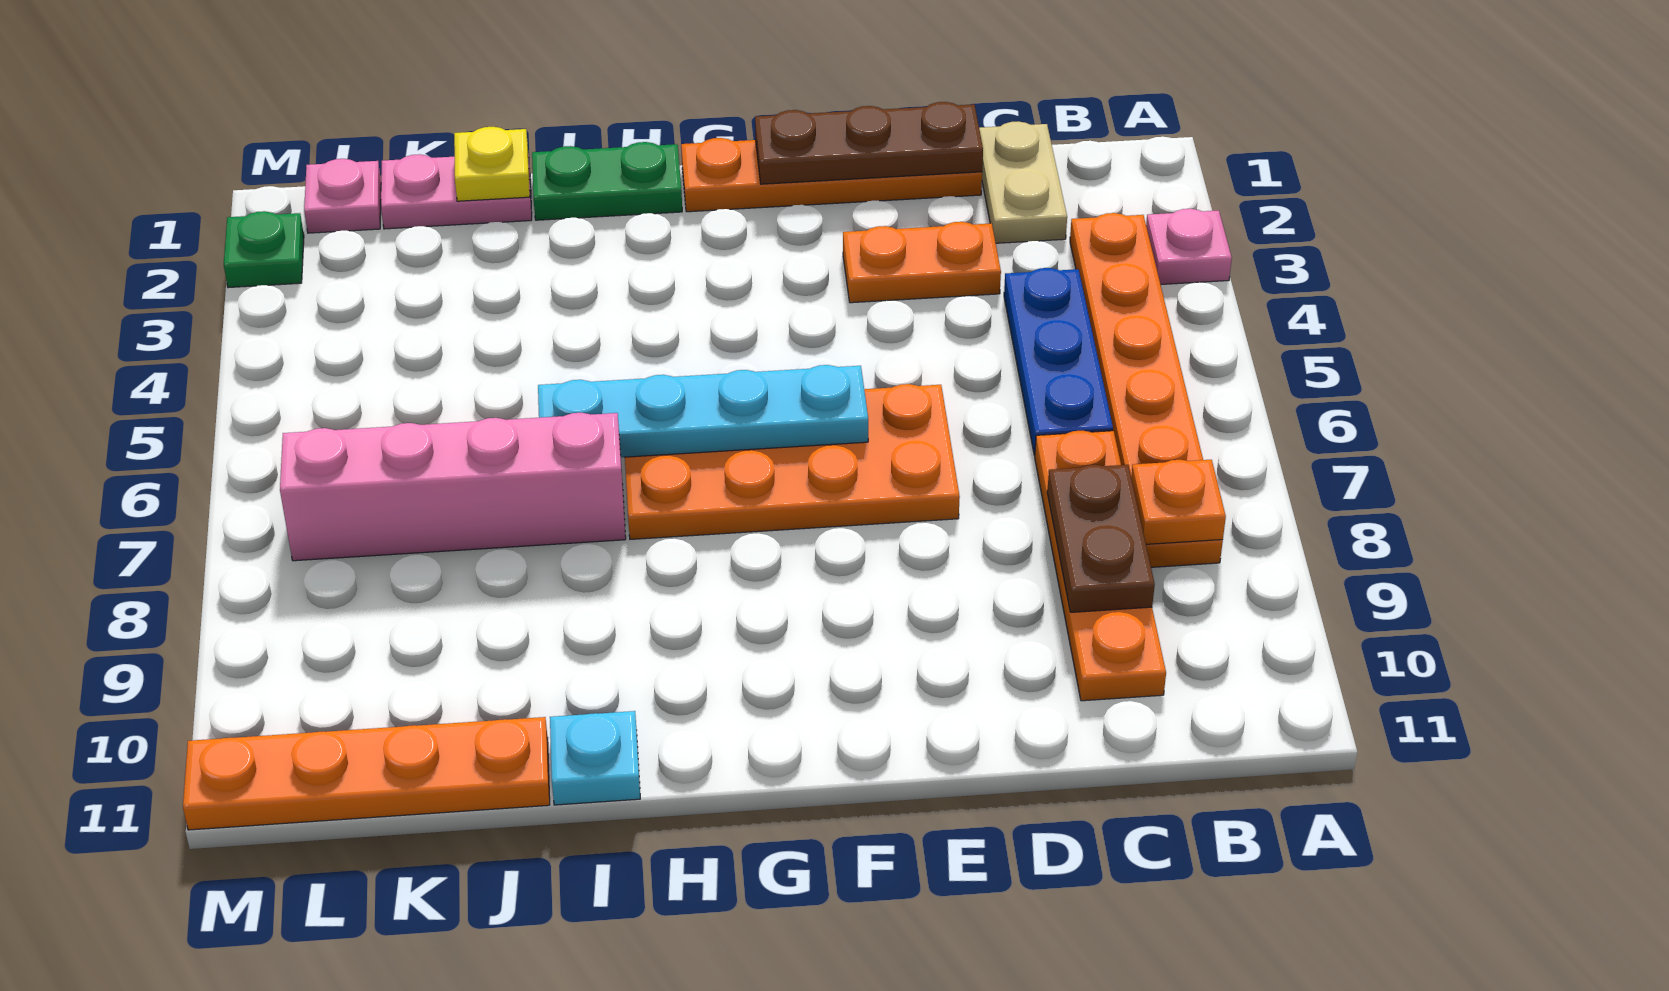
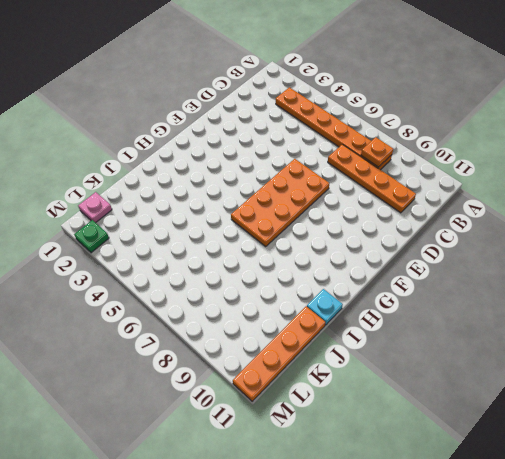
none -> pink 1x1 plate [1146,209,1232,284]
none -> tan 1x2 plate [979,121,1067,243]
none -> blue 1x3 plate [1004,268,1113,455]

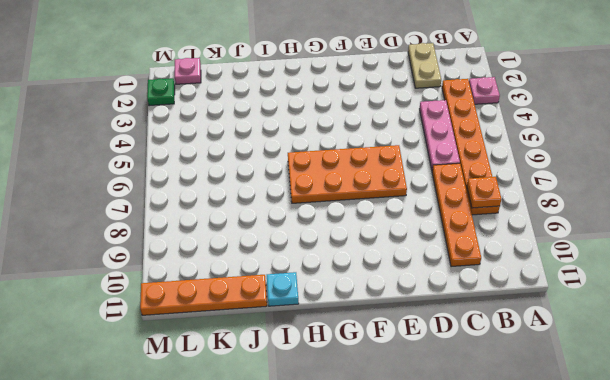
pink 1x3 plate [420,100,460,169] -> blue 1x3 plate [1004,268,1113,455]
none -> orange 1x4 plate [681,138,982,212]
none -> orange 1x2 plate [843,222,1001,303]
none -> green 1x2 plate [532,142,682,220]

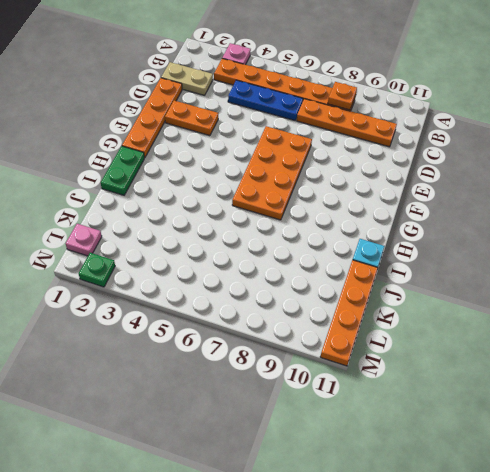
orange 1x2 plate [165,101,218,136] -> orange 1x2 plate turned to [843,222,1001,303]
none -> pink 1x4 brick [280,413,626,561]
none -> pink 1x2 plate [381,154,532,229]
none -> brown 1x2 plate [1047,465,1155,612]

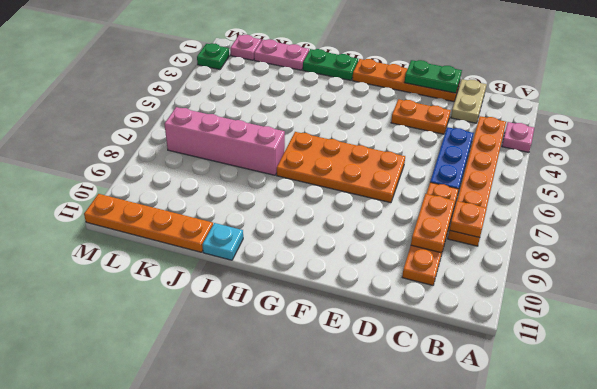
orange 1x2 plate [411,194,455,253] -> brown 1x2 plate [1047,465,1155,612]
green 1x2 plate [405,60,462,93] -> brown 1x3 plate [755,102,983,184]
none -> cyan 1x4 plate [538,365,868,457]
none -> yellow 1x1 plate [454,127,530,201]

